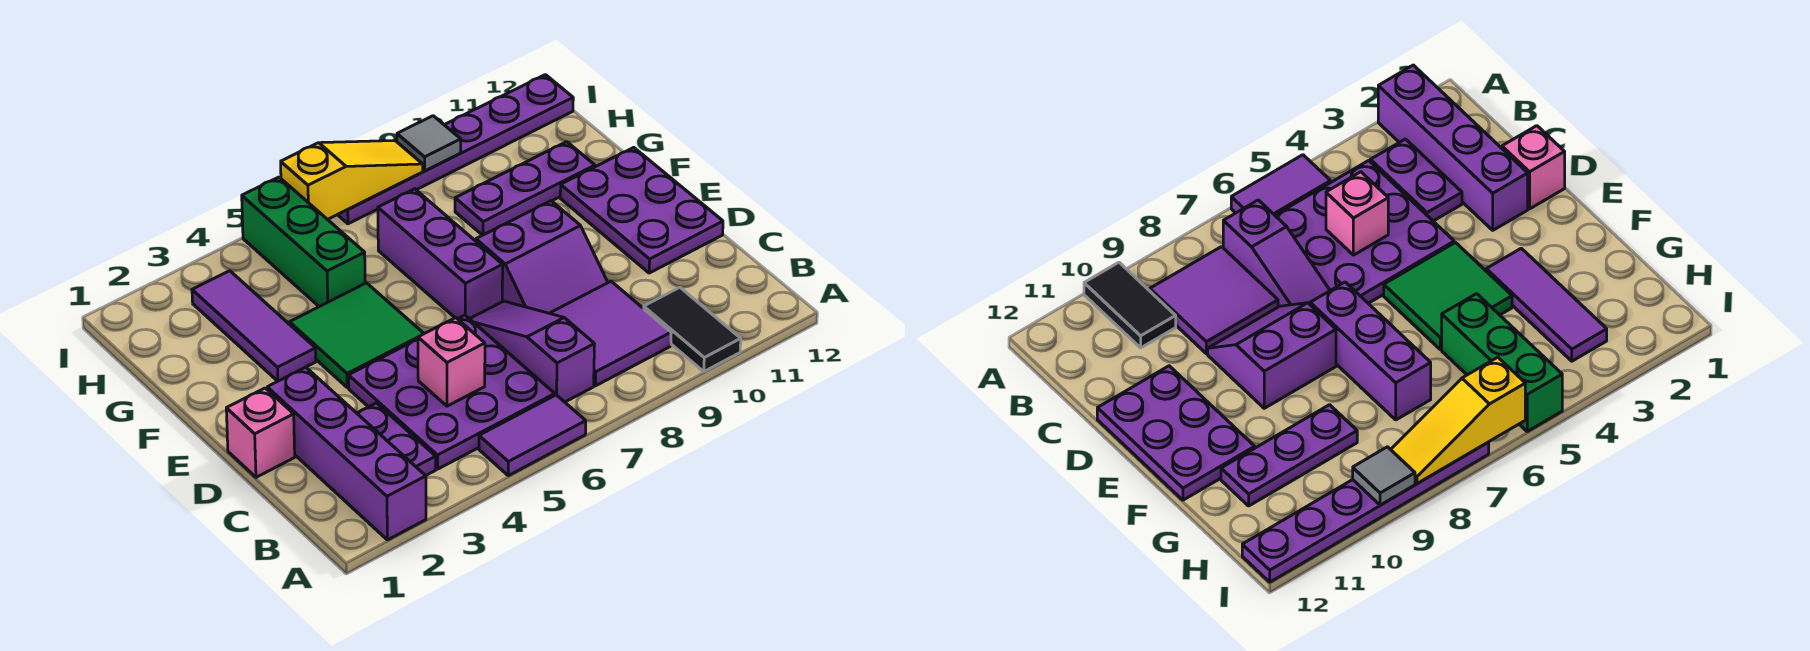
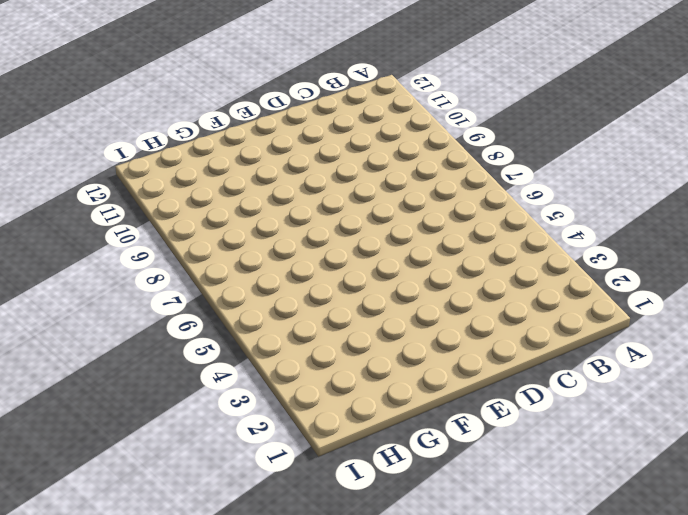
none -> purple 1x4 brick [267,367,426,540]
none -> purple 1x2 tile [479,395,586,476]
none -> black 1x2 tile [644,287,741,371]

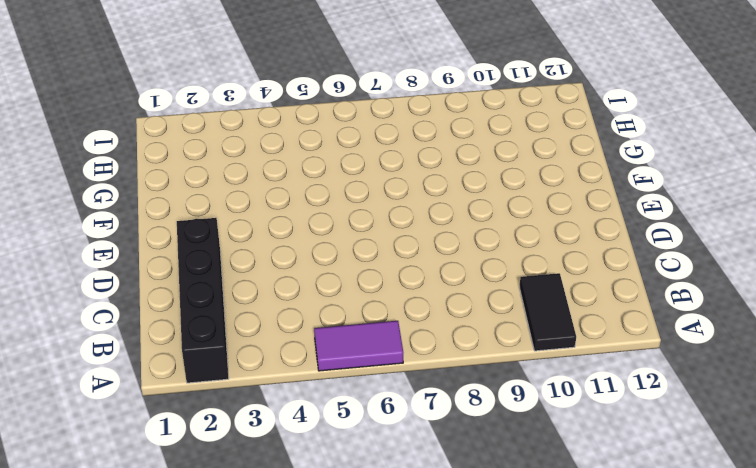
black 1x4 brick [177,218,229,383] -> purple 1x4 brick [267,367,426,540]
none -> purple 1x2 plate [357,403,436,476]
none -> purple 3x3 plate [348,315,555,469]
none -> purple 1x3 slope [470,301,594,402]

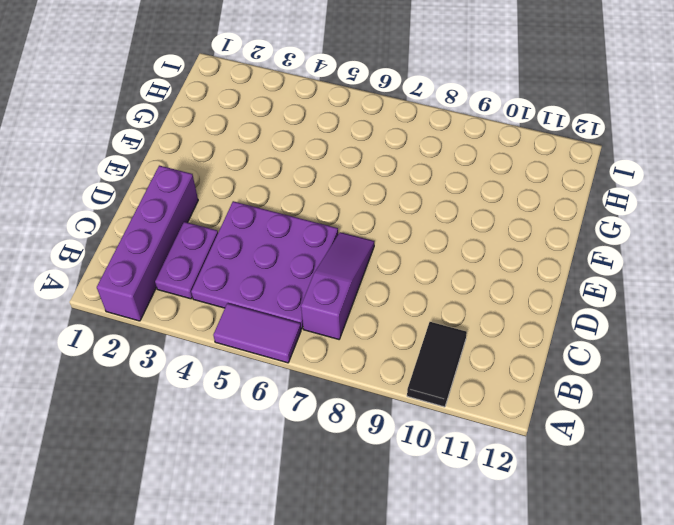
none -> purple 2x2 tile [550,281,671,386]
none -> pink 1x1 brick [226,388,295,477]
none -> purple 2x2 slope [476,201,608,313]

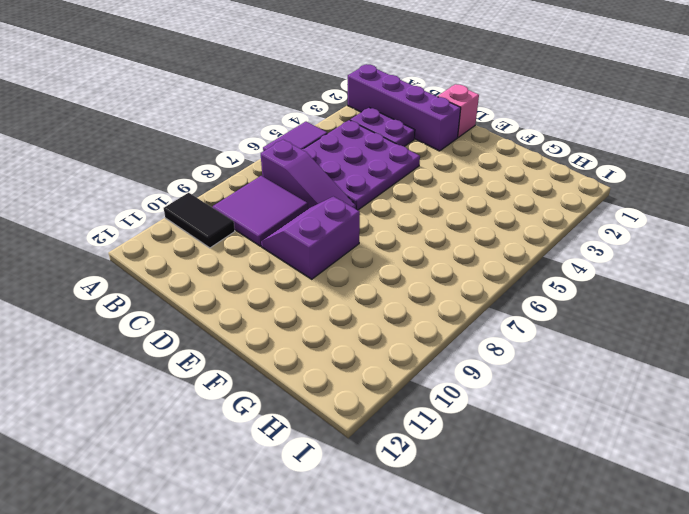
none -> purple 2x3 plate [560,147,723,273]
none -> green 2x2 tile [290,283,424,387]
none -> purple 1x3 brick [378,189,503,319]

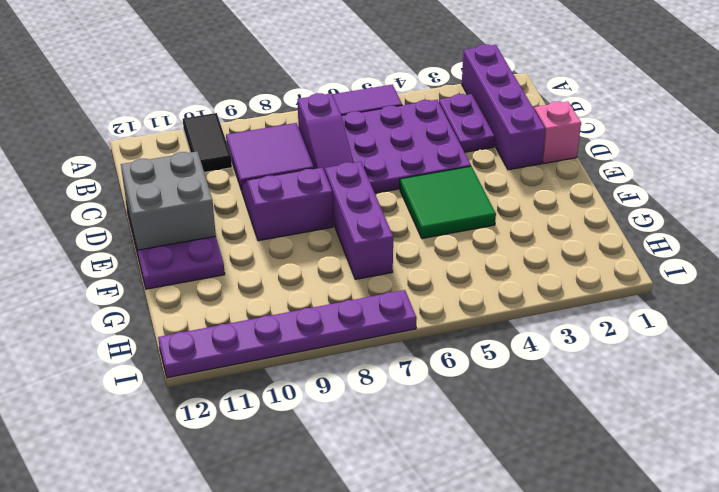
grey 2x2 brick [121,151,216,250] -> none
none -> purple 1x3 tile [192,271,316,381]
none -> green 1x3 brick [242,177,365,307]
none -> purple 1x3 plate [455,142,595,235]

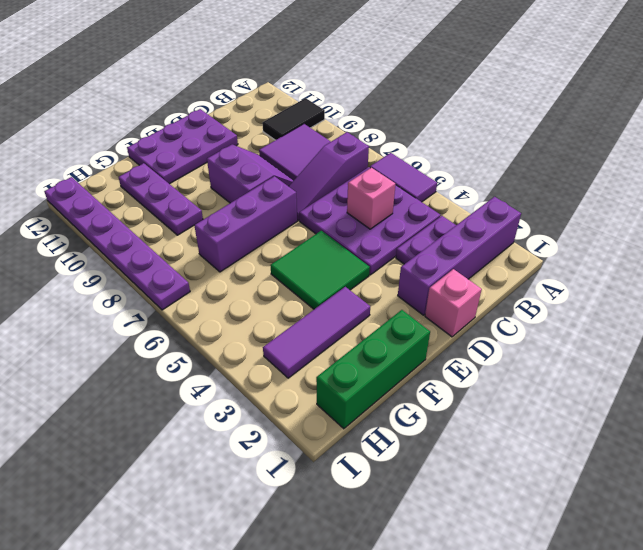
green 1x3 brick [316,310,430,429] -> green 1x3 brick moved to [242,177,365,307]
none -> yellow 1x3 slope [281,141,423,220]
none -> grey 1x1 tile [397,116,461,171]

